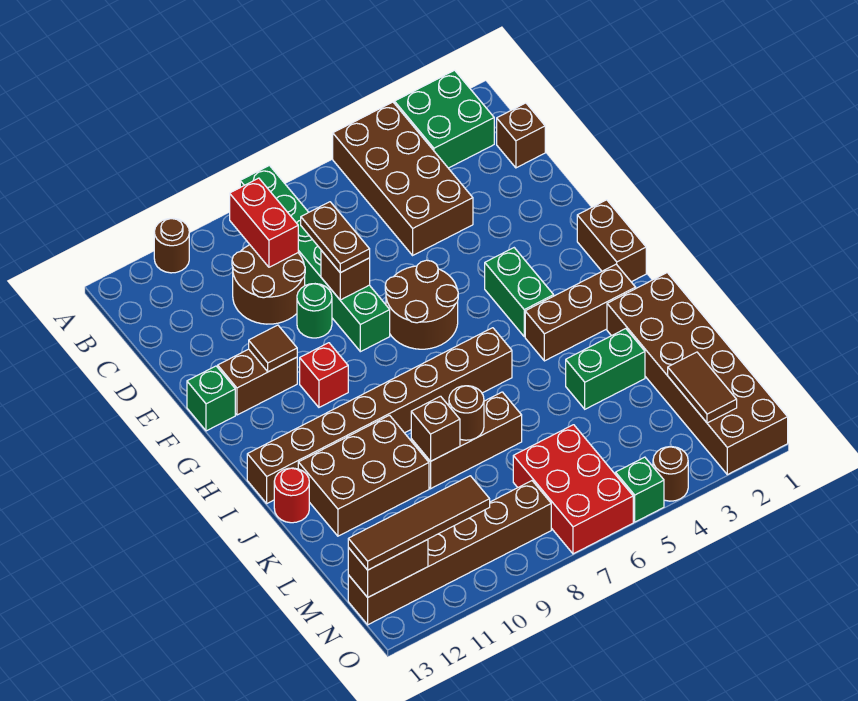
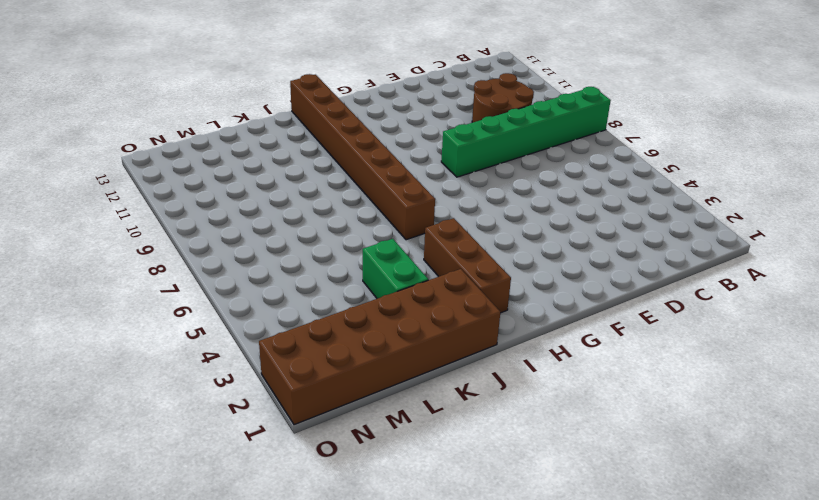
none -> green 2x2 brick [395,70,494,168]
none -> brown 2x4 brick [333,102,473,255]
none -> brown 1x1 round brick [154,218,189,273]
none -> brown 1x1 brick [497,103,545,168]

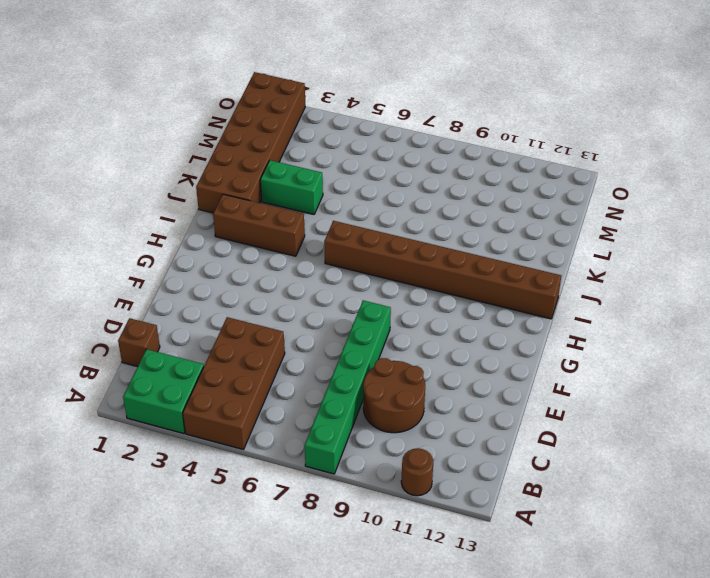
none -> green 1x1 round brick [297,284,332,338]
none -> brown 2x2 round brick [385,260,458,349]
none -> brown 1x2 brick [218,349,297,415]
none -> green 1x1 brick [187,366,235,431]

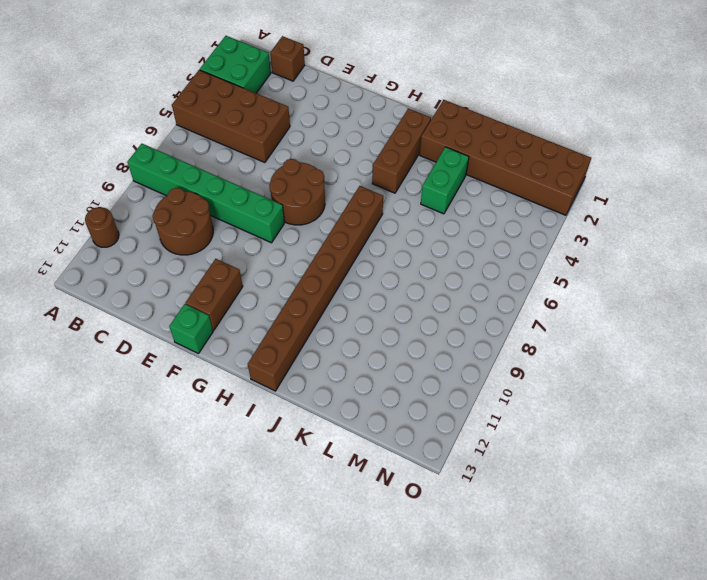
none -> green 1x1 round brick [297,284,332,338]
none -> brown 1x2 brick [577,200,646,282]
none -> green 1x2 brick [485,248,554,337]
none -> red 1x1 brick [300,343,348,407]

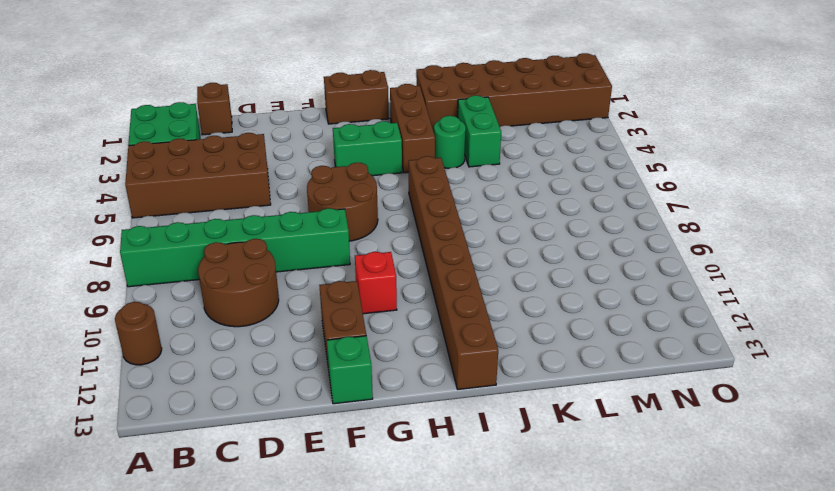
green 1x1 round brick [434,116,466,168] -> green 1x1 round brick moved to [297,284,332,338]
none -> brown 2x3 brick [298,415,429,536]
none -> red 1x1 round brick [274,468,309,523]
none -> brown 1x3 brick [411,392,522,489]
none -> red 2x3 brick [513,425,633,554]

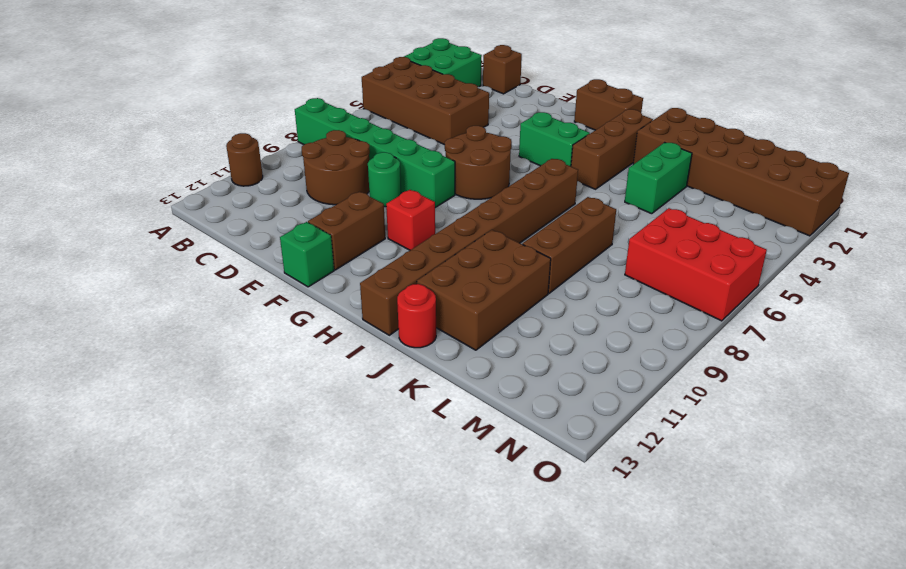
none -> brown 1x6 brick [348,481,551,625]
none -> brown 1x1 round brick [653,447,688,501]
none -> green 1x1 brick [616,457,664,522]
none -> red 1x2 brick [230,178,298,267]

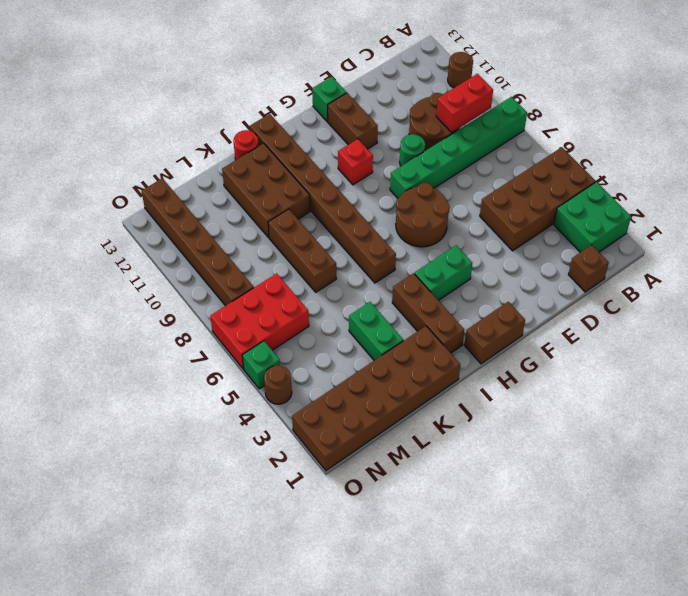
none -> brown 1x1 brick [321,250,370,300]
none -> brown 1x1 tile [249,325,297,372]
none -> brown 1x1 round brick [449,386,484,440]
none -> brown 1x1 brick [411,396,460,461]

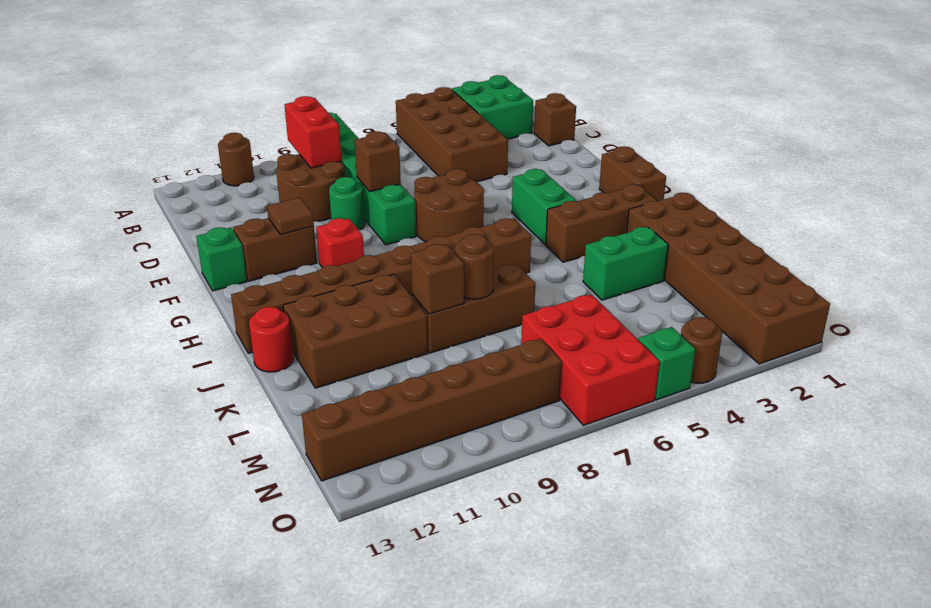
none -> brown 1x2 tile [668,352,737,423]
none -> brown 1x2 brick [348,540,428,597]
none -> brown 1x2 plate [301,202,370,273]
none -> brown 1x4 tile [348,476,490,570]

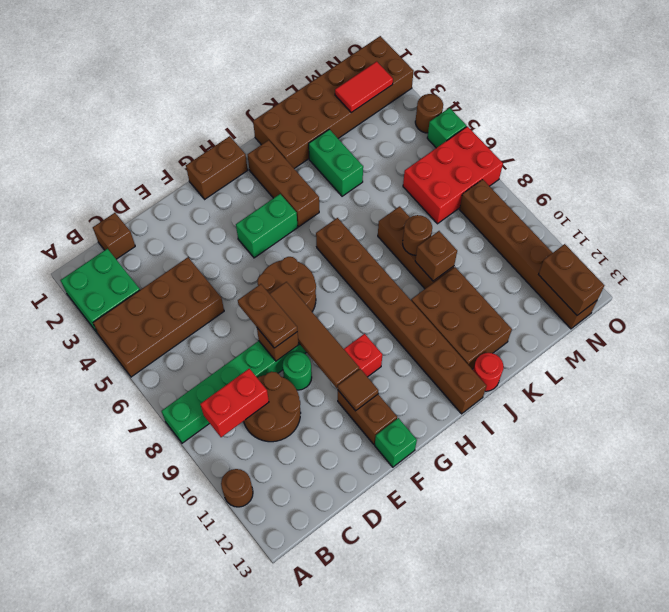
brown 1x2 plate [238,284,297,348] -> brown 1x2 plate turned to [301,202,370,273]
brown 1x4 tile [270,282,359,388] -> brown 1x4 tile moved to [348,476,490,570]
red 1x2 tile [335,61,393,113] -> brown 1x2 tile [668,352,737,423]

